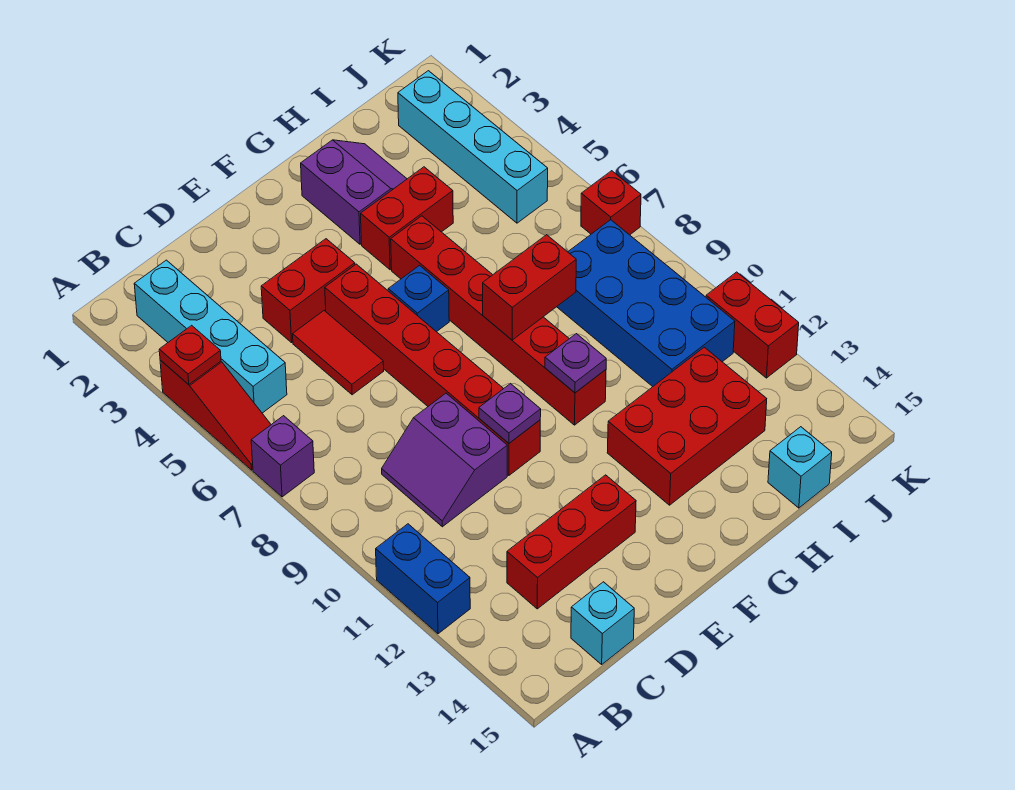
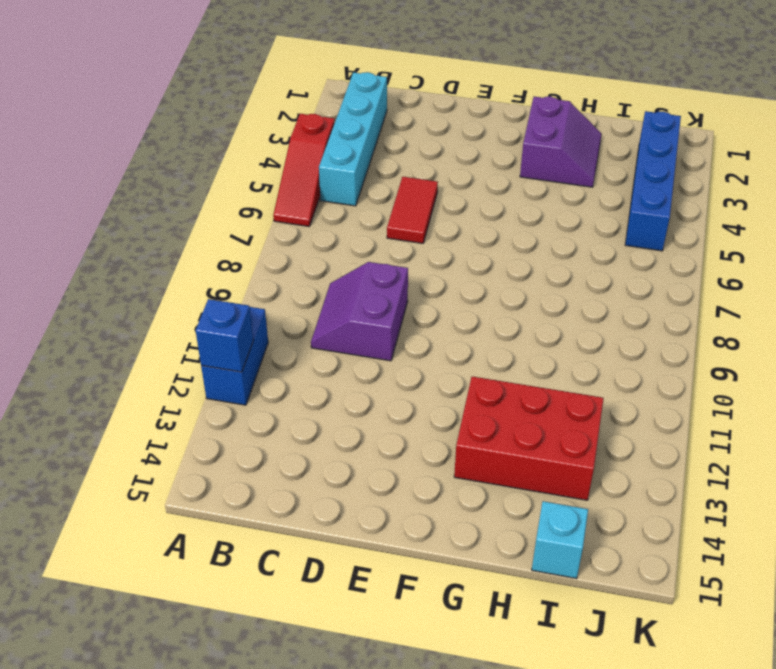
blue 1x1 brick [196,299,253,372] -> blue 1x1 brick moved to [388,266,449,332]
blue 1x4 brick [625,111,681,251] -> cyan 1x4 brick [398,71,548,223]
none -> purple 1x1 brick [251,416,314,497]
none -> red 1x3 brick [507,475,636,609]
none -> cyan 1x1 brick [571,582,634,664]

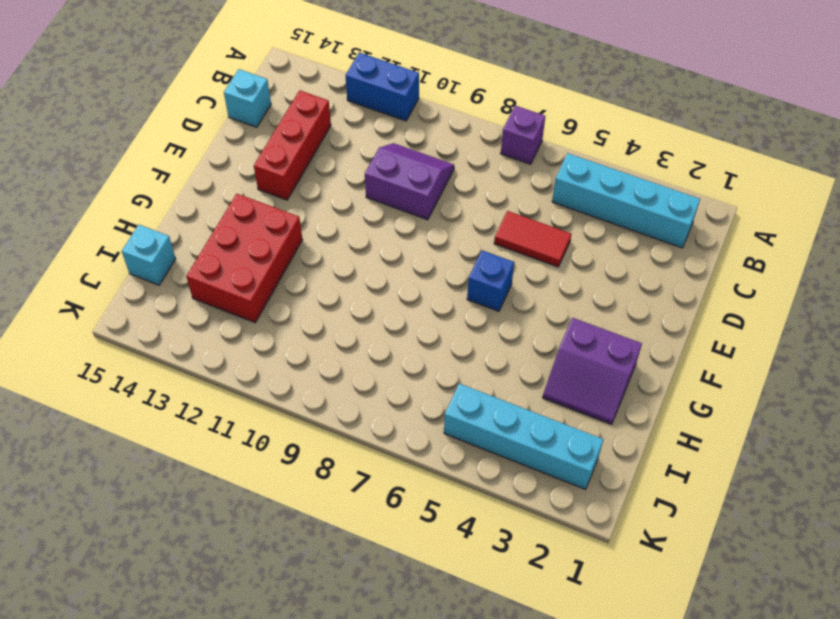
none -> red 1x3 slope [160,360,271,470]
none -> red 1x2 brick [261,239,355,343]
none -> red 1x6 brick [325,264,540,475]

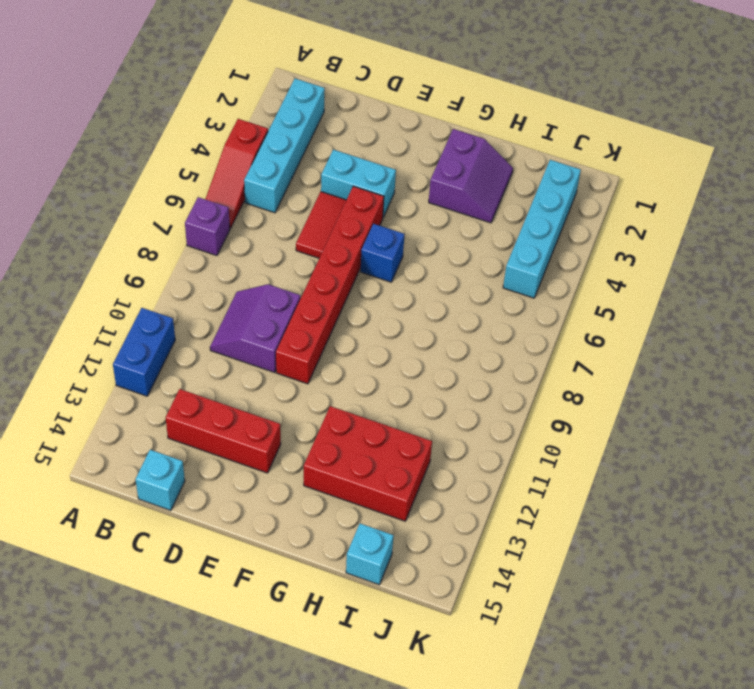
cyan 1x2 brick [321,150,396,217] -> red 1x2 brick [261,239,355,343]
none -> red 1x2 brick [361,167,453,270]
none -> red 1x6 brick [391,216,606,425]
none -> blue 2x4 brick [557,220,735,387]

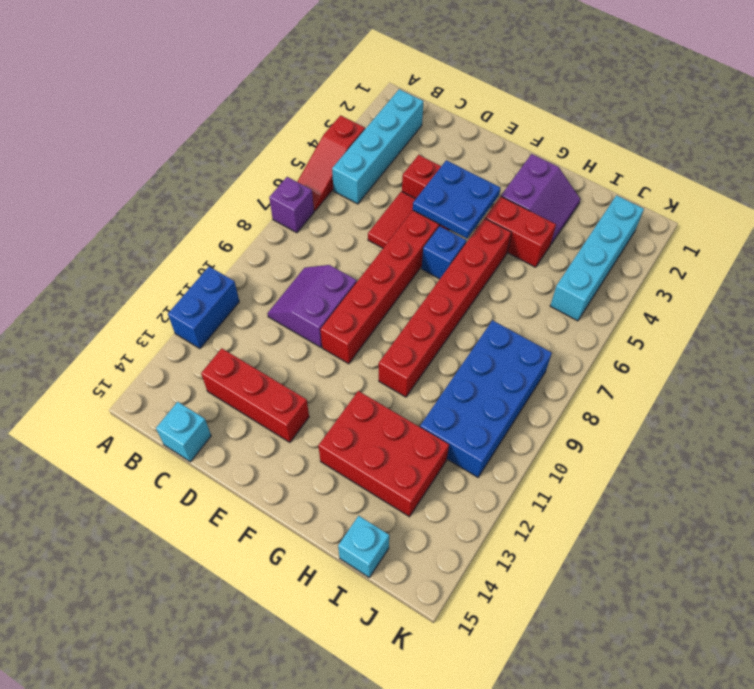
blue 2x2 plate [413,160,500,238] -> none
none -> red 1x1 brick [581,171,641,235]
none -> red 1x2 brick [706,272,799,378]
none -> red 1x1 plate [159,325,221,384]

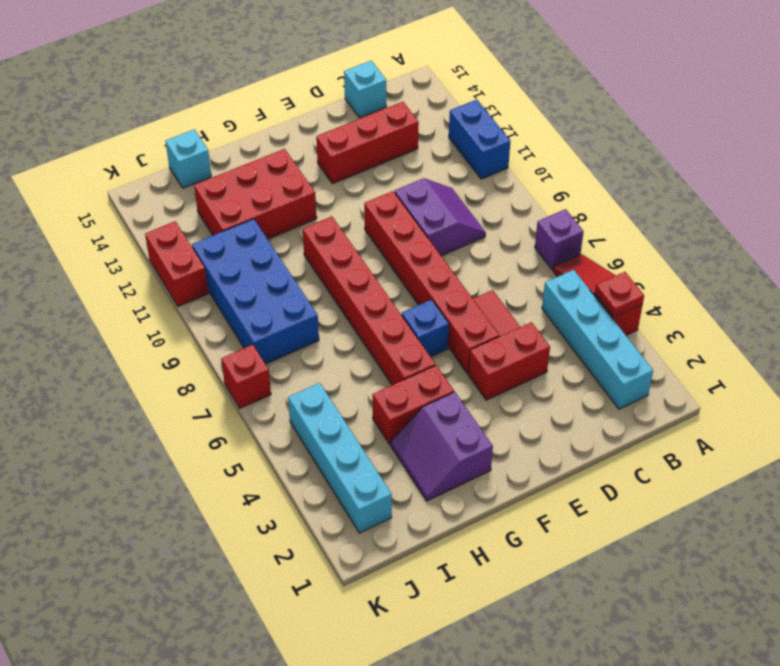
none -> purple 1x1 plate [479,384,541,443]
none -> red 1x2 brick [483,235,576,340]
none -> purple 1x1 plate [545,334,606,393]

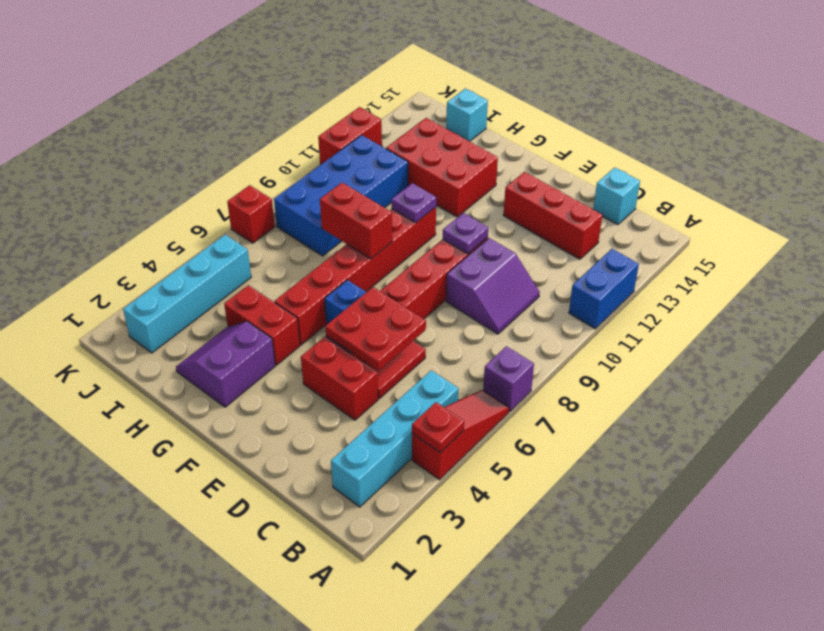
red 2x2 plate [325,287,426,370] -> none

